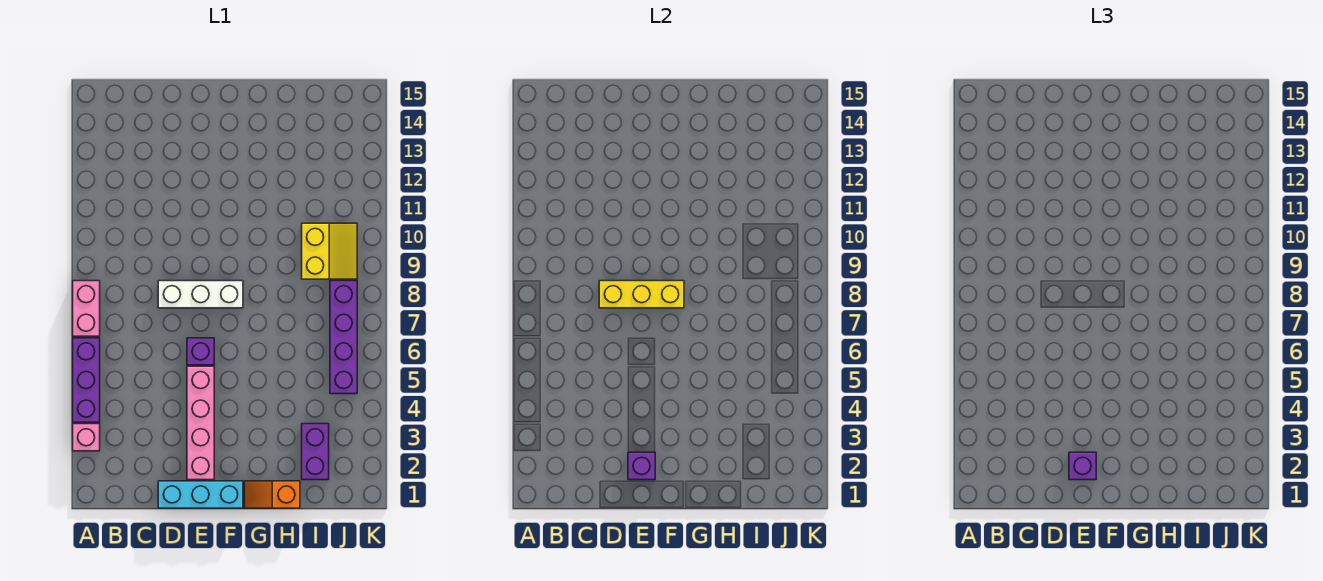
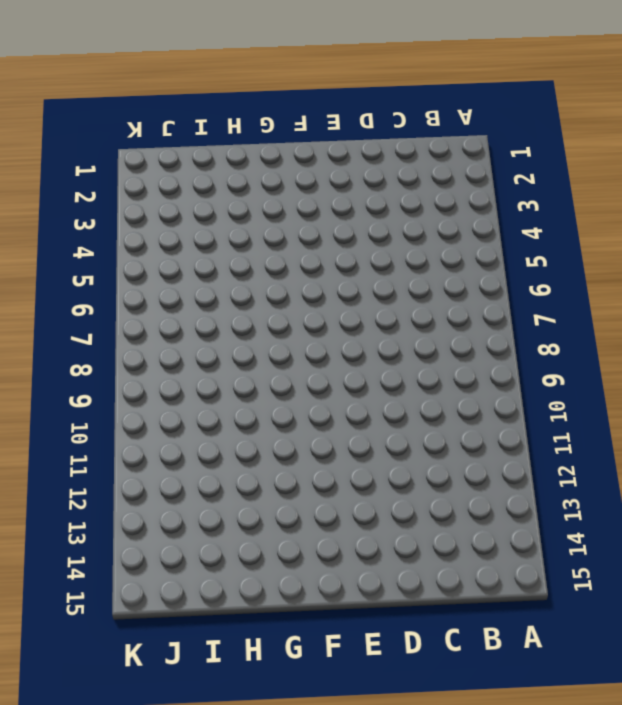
none -> pink 1x1 brick [73,424,100,451]
none -> purple 1x3 brick [73,338,100,422]
none -> pink 1x2 brick [73,281,100,336]

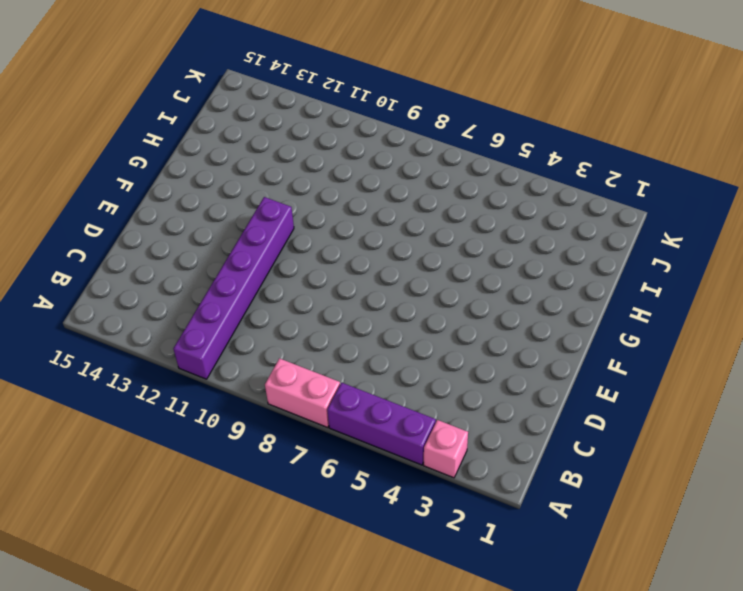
purple 1x6 brick [173,197,294,379] -> none
none -> cyan 1x3 brick [158,481,243,508]
none -> white 1x3 brick [158,281,243,308]
none -> pink 1x4 brick [187,366,214,480]

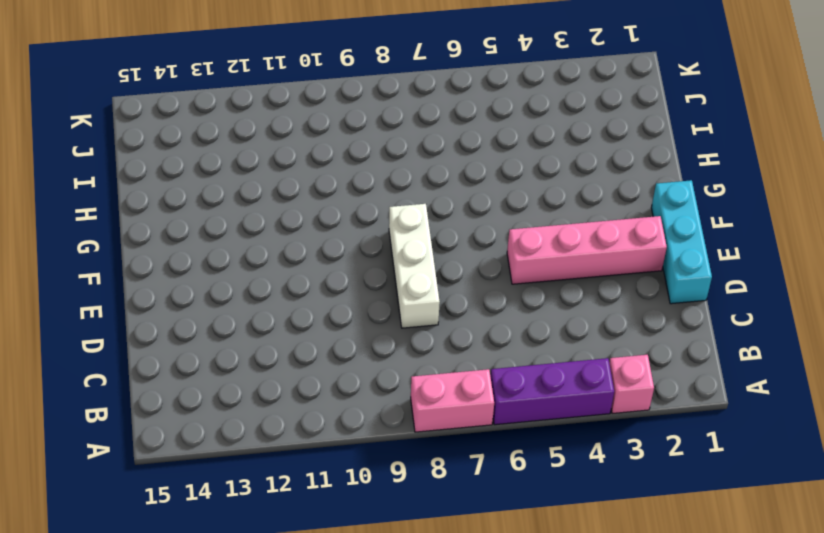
none -> purple 1x1 brick [187,338,214,365]
none -> orange 1x2 slope [244,481,300,508]
none -> purple 1x2 brick [302,424,329,480]

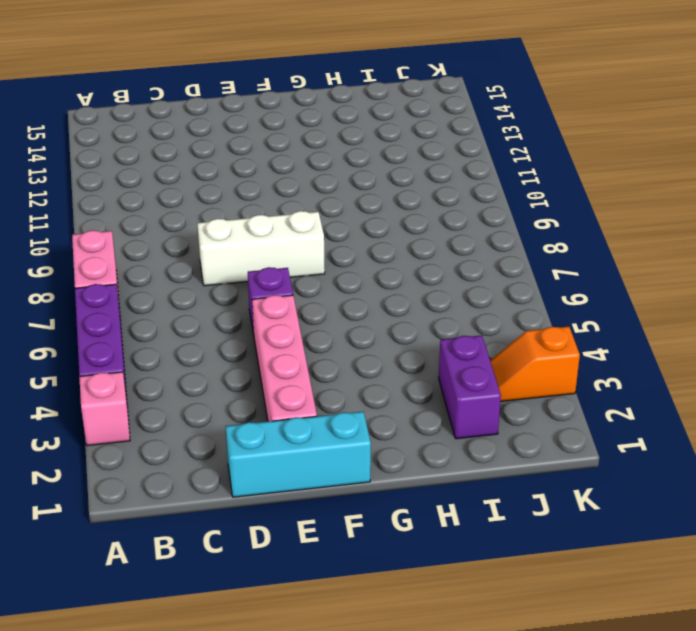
orange 1x2 slope [490,327,580,401] -> orange 1x2 slope moved to [244,481,300,508]
none -> yellow 2x2 slope [302,223,357,279]
none -> purple 1x4 brick [330,281,357,394]
none -> yellow 1x3 brick [599,281,684,308]

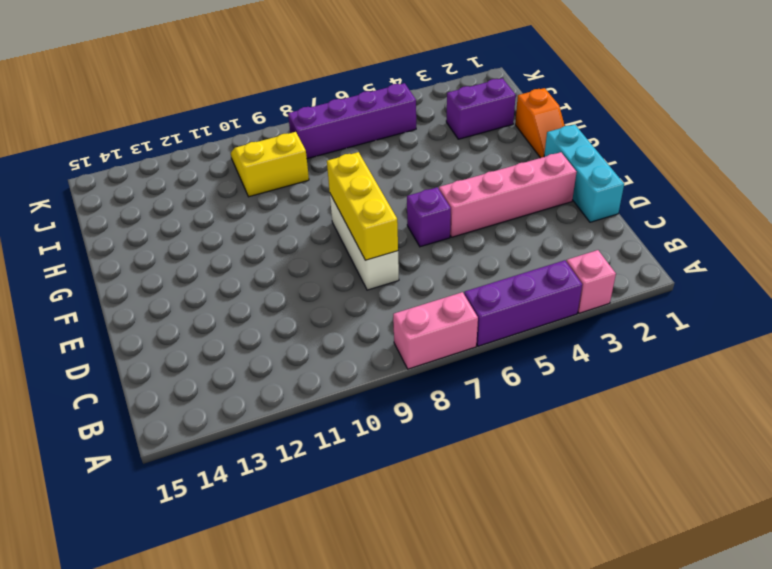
none -> purple 1x1 brick [628,452,655,480]
none -> purple 1x1 brick [1069,452,1096,480]

